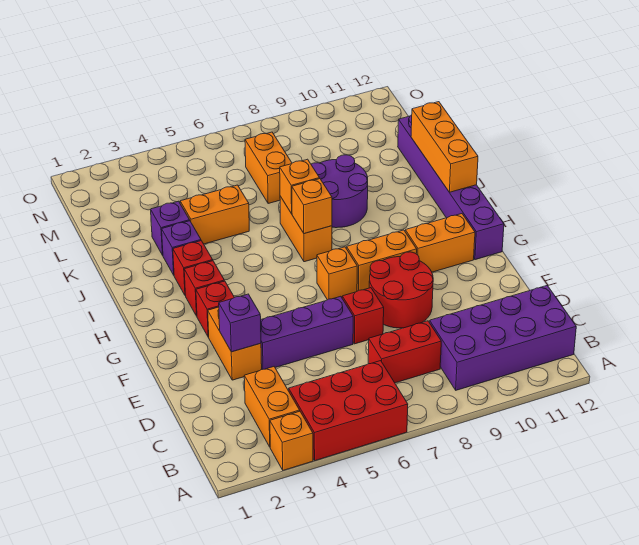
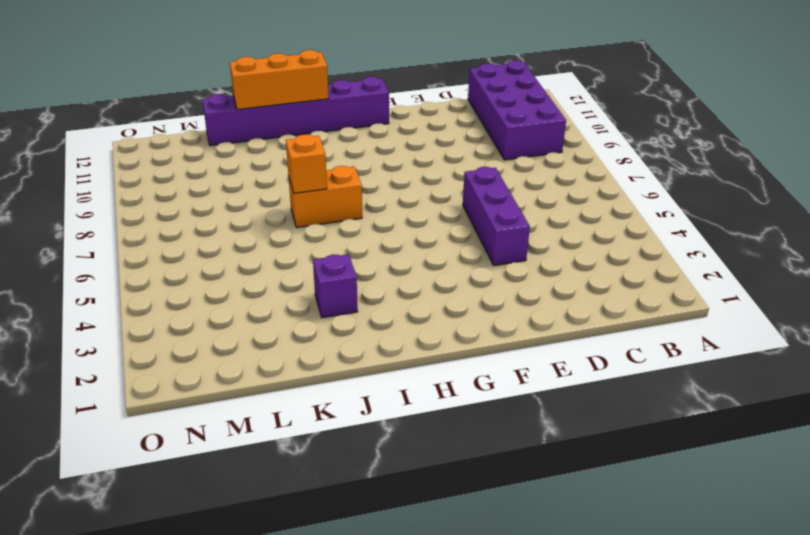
none -> orange 1x1 brick [270,411,313,470]
none -> red 2x3 brick [289,361,408,461]
none -> orange 1x2 brick [244,367,300,447]

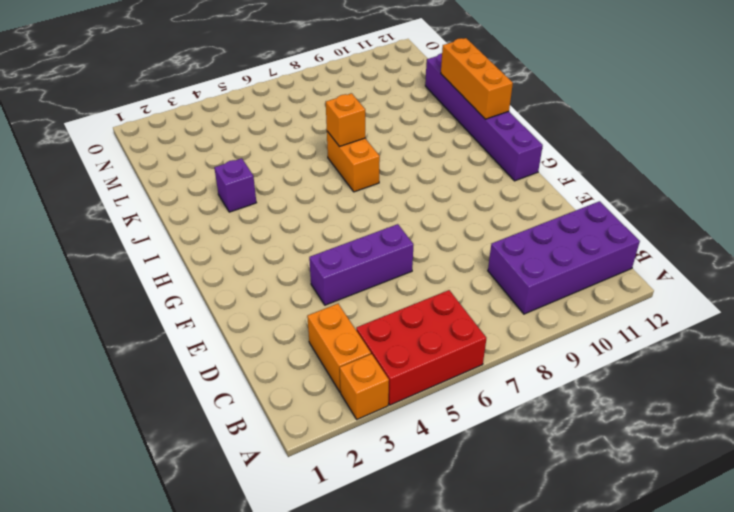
none -> red 1x2 brick [368,321,441,383]
none -> orange 1x2 brick [208,307,262,380]
none -> red 1x1 brick [342,288,384,344]

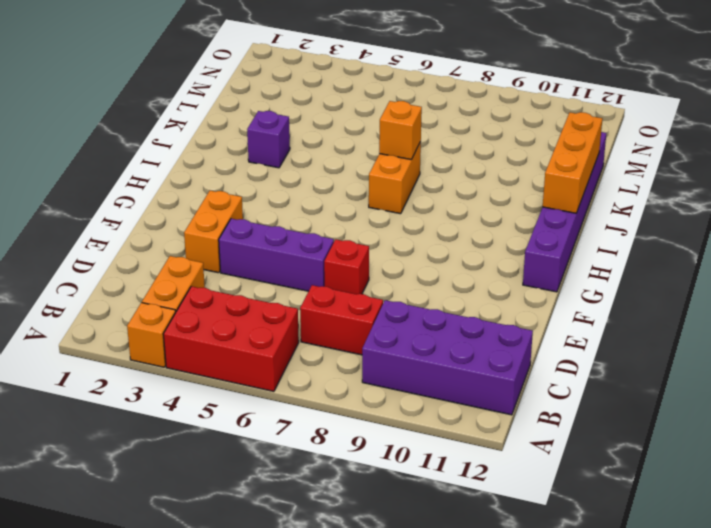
none -> red 2x2 round brick [369,252,433,328]
none -> red 1x1 brick [196,281,234,337]
none -> orange 1x1 brick [317,247,357,300]

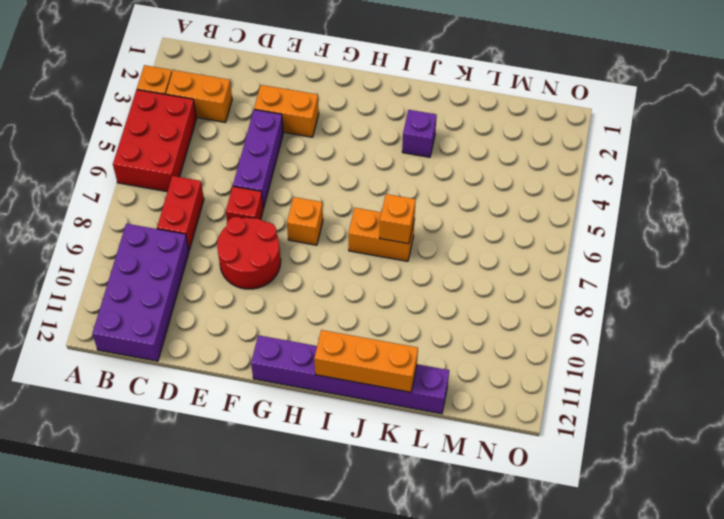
none -> red 1x1 brick [196,281,234,337]
none -> orange 1x2 brick [347,230,417,291]
none -> orange 1x2 brick [405,214,475,272]

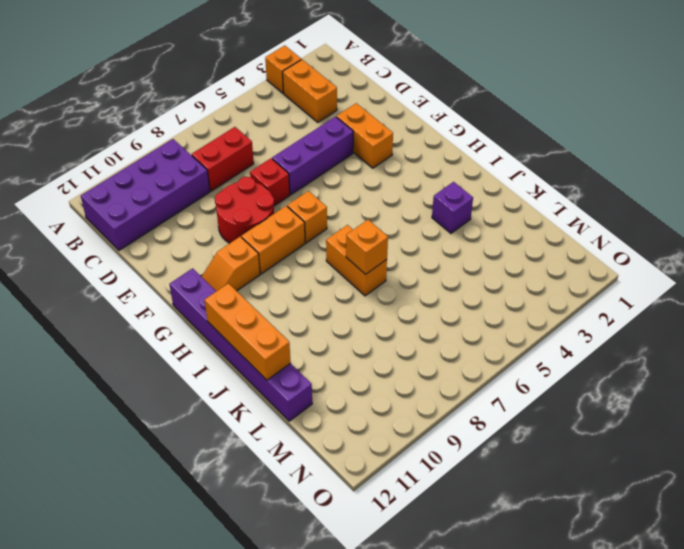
orange 1x2 slope [202,237,260,291] -> orange 1x2 brick [405,214,475,272]
none -> red 2x3 brick [289,361,408,461]
none -> red 1x1 brick [196,281,234,337]
none -> red 1x1 brick [184,261,224,316]

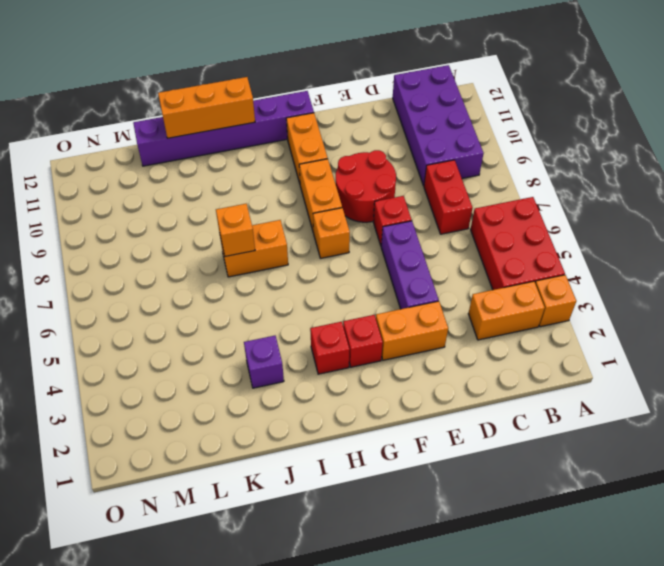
none -> red 1x1 brick [173,241,213,296]
none -> purple 2x2 round brick [311,155,368,228]
none -> purple 1x1 brick [151,201,190,255]

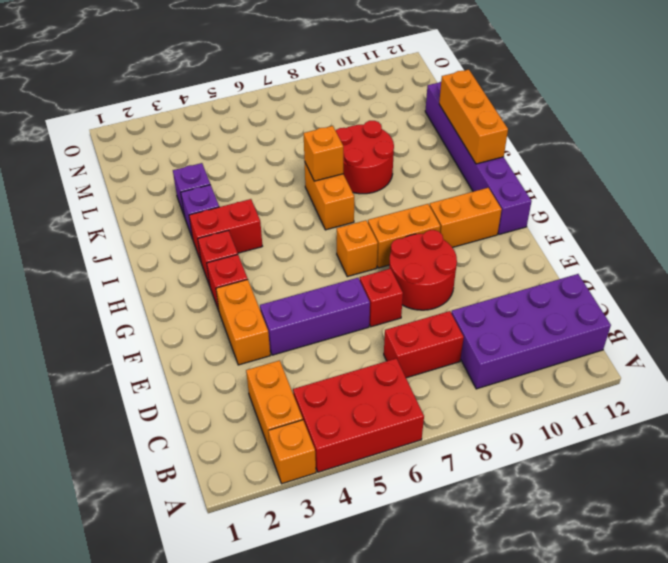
red 1x2 brick [189,199,262,261] -> red 1x1 brick [173,241,213,296]
red 2x2 round brick [336,121,394,194] -> purple 2x2 round brick [311,155,368,228]
none -> orange 1x2 brick [180,185,249,244]
none -> orange 1x2 brick [245,132,292,203]
none -> purple 1x1 brick [219,294,261,352]

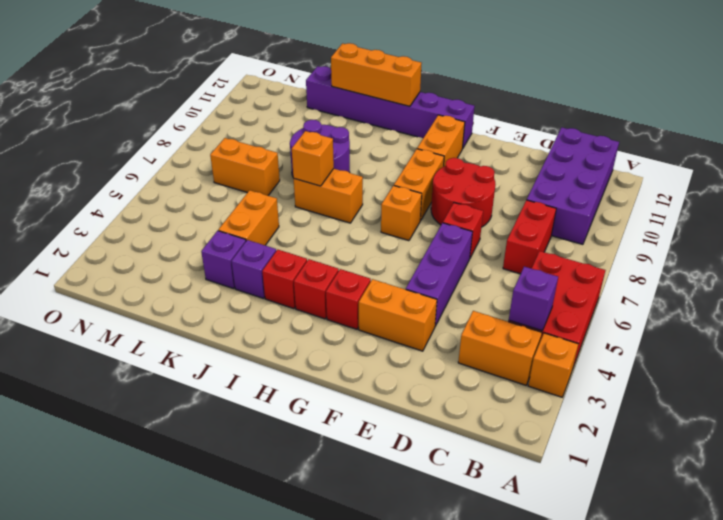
purple 1x1 brick [509,267,558,331] -> purple 1x1 brick moved to [219,294,261,352]
none -> orange 1x1 brick [292,179,332,234]

